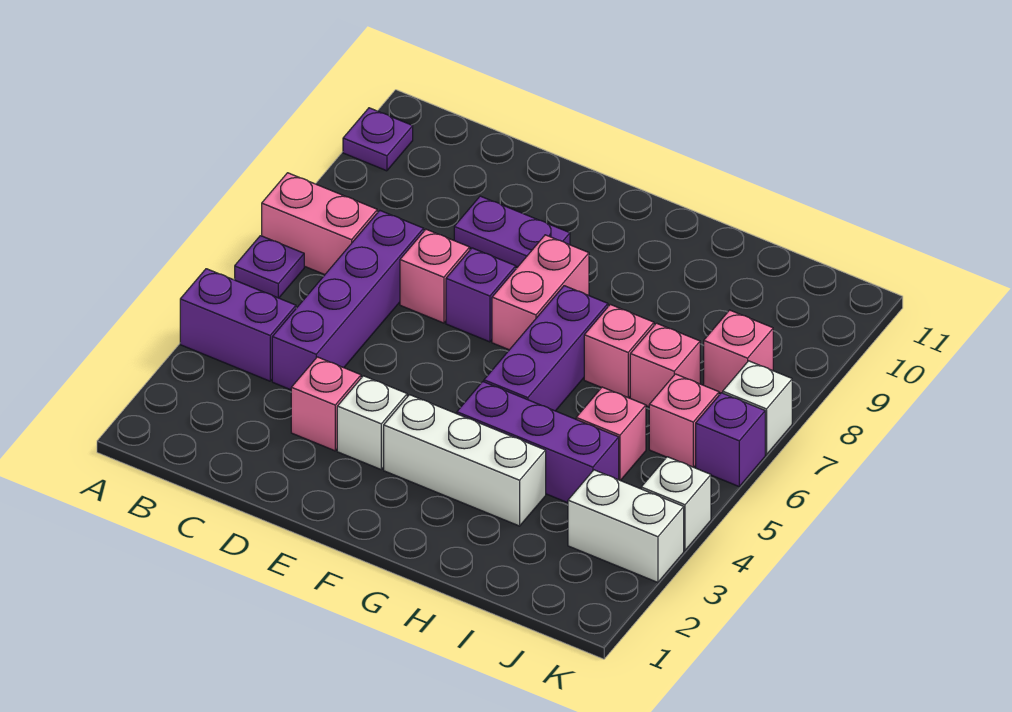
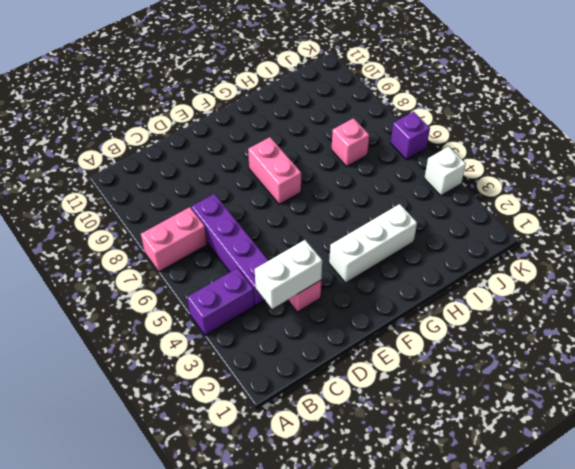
white 1x2 brick [255,240,322,309] -> white 1x2 brick moved to [568,470,684,582]
none -> purple 1x1 plate [235,236,304,298]
none -> purple 1x1 plate [343,108,413,171]
none -> pink 1x1 brick [400,229,470,323]

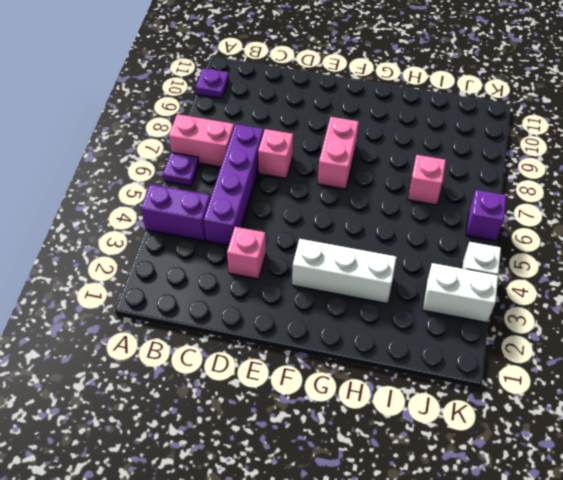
none -> purple 1x2 plate [454,196,570,267]
none -> white 1x1 brick [337,376,407,469]
none -> purple 1x1 brick [446,248,516,342]

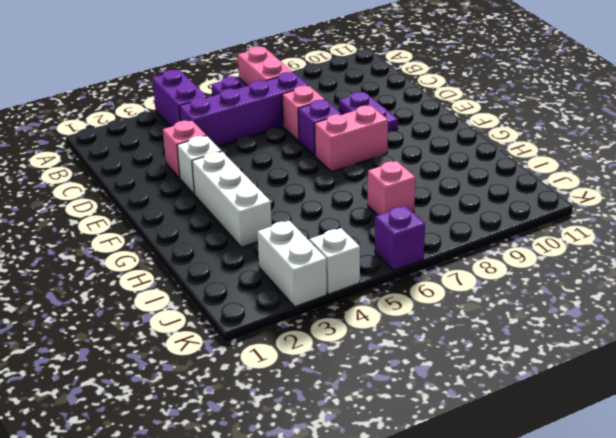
none -> purple 1x1 plate [343,108,413,171]
none -> purple 1x3 brick [457,382,619,503]
none -> purple 1x3 brick [484,286,608,411]

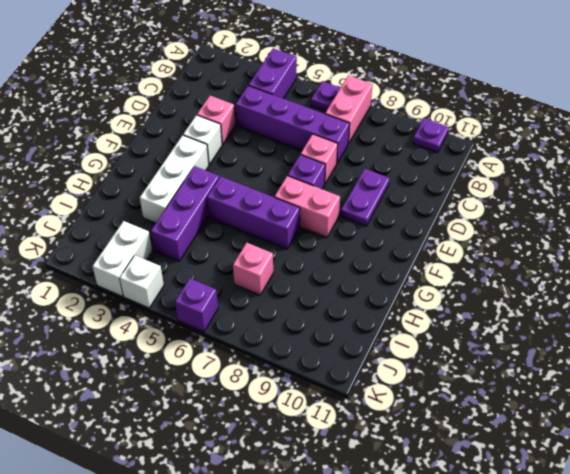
none -> pink 1x1 brick [584,304,654,398]
none -> pink 1x1 brick [576,387,646,481]
none -> pink 1x1 brick [649,374,719,467]

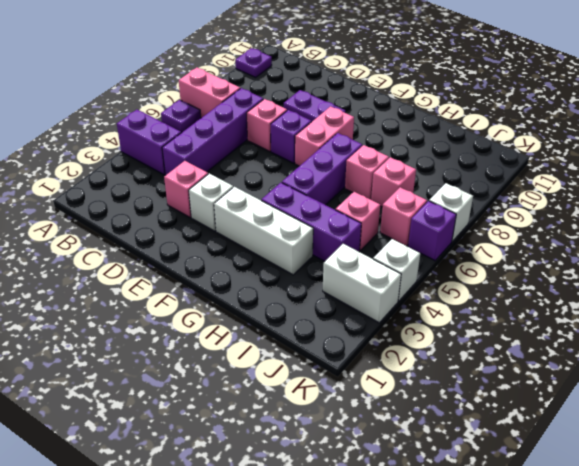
none -> pink 1x1 brick [704,310,773,393]

